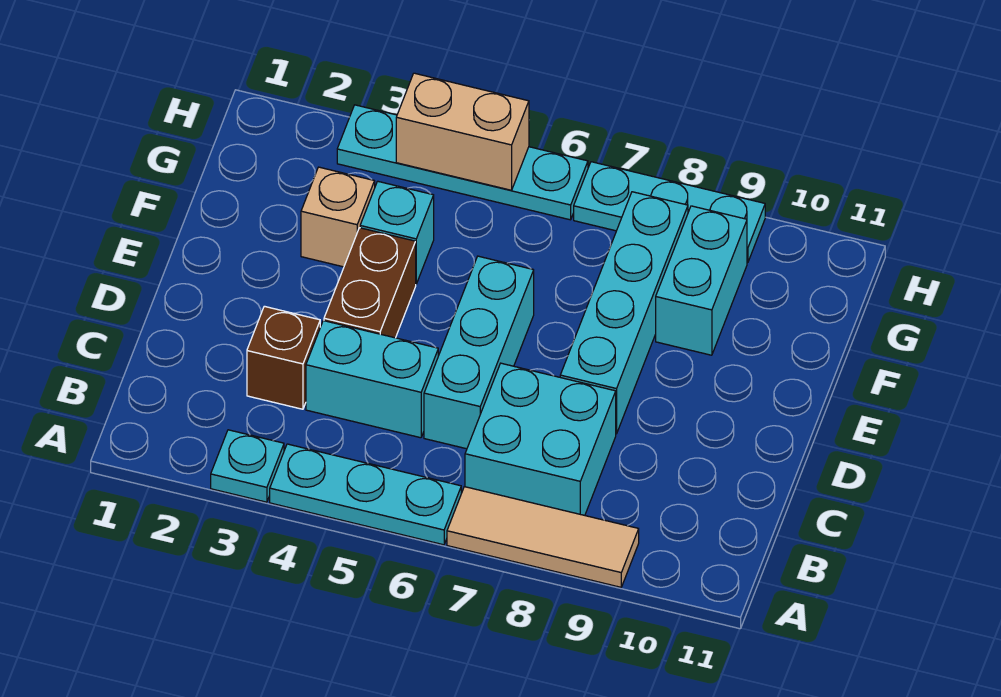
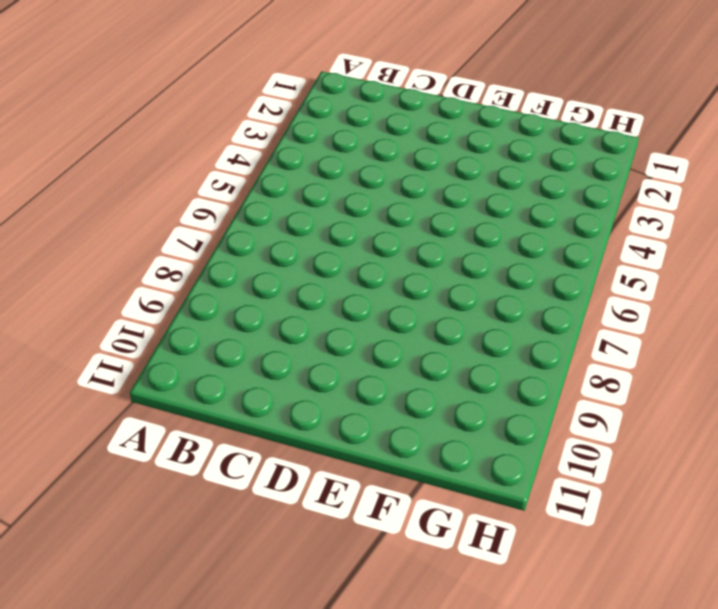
none -> cyan 1x1 plate [211,430,284,502]
none -> cyan 1x3 plate [270,444,461,545]
none -> tan 1x3 tile [447,487,639,587]

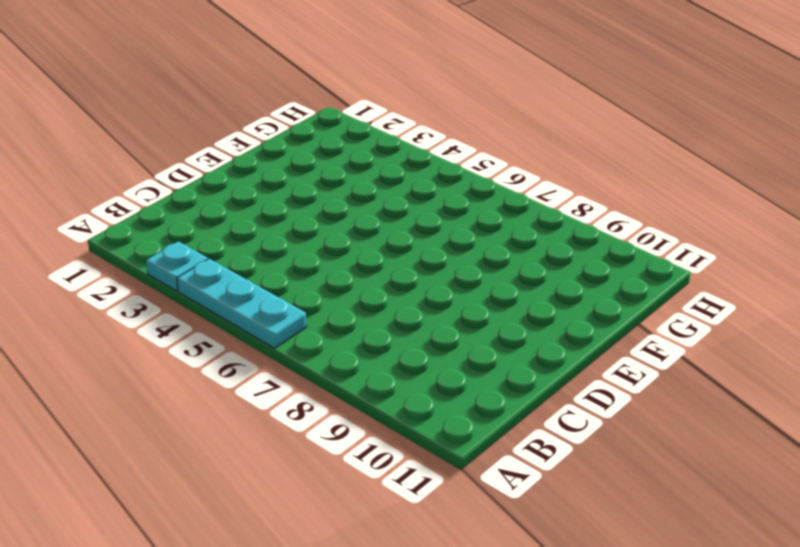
none -> tan 1x3 tile [447,487,639,587]
none -> cyan 2x2 brick [465,363,616,515]
none -> brown 1x1 brick [247,306,320,409]

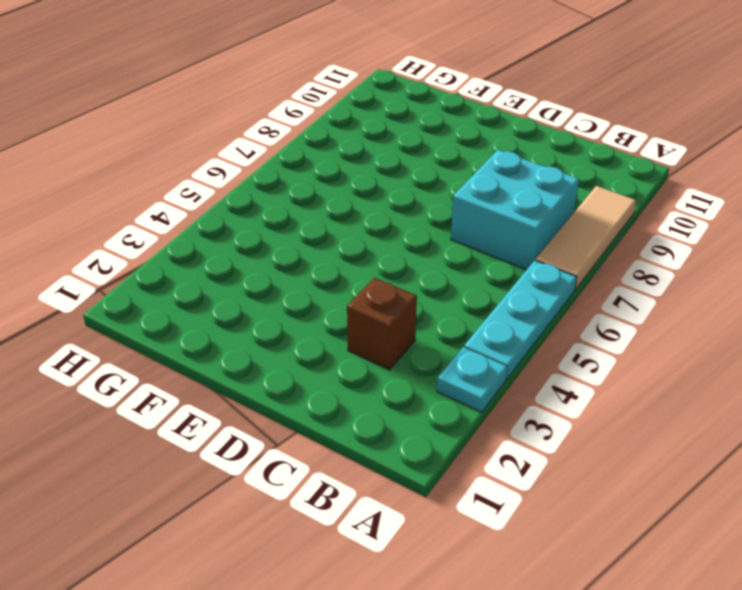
none -> cyan 1x2 brick [306,321,438,438]
none -> cyan 1x3 brick [424,256,534,449]
none -> brown 1x2 brick [324,228,416,338]

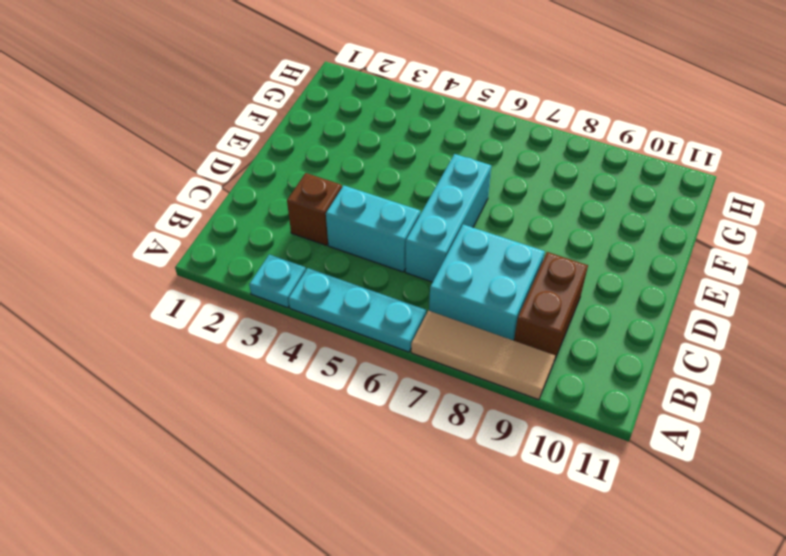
brown 1x2 brick [514,252,588,361] -> brown 1x2 brick moved to [324,228,416,338]
none -> cyan 1x4 brick [560,192,688,434]
none -> tan 1x1 brick [301,167,375,267]
none -> cyan 1x1 brick [360,181,434,284]

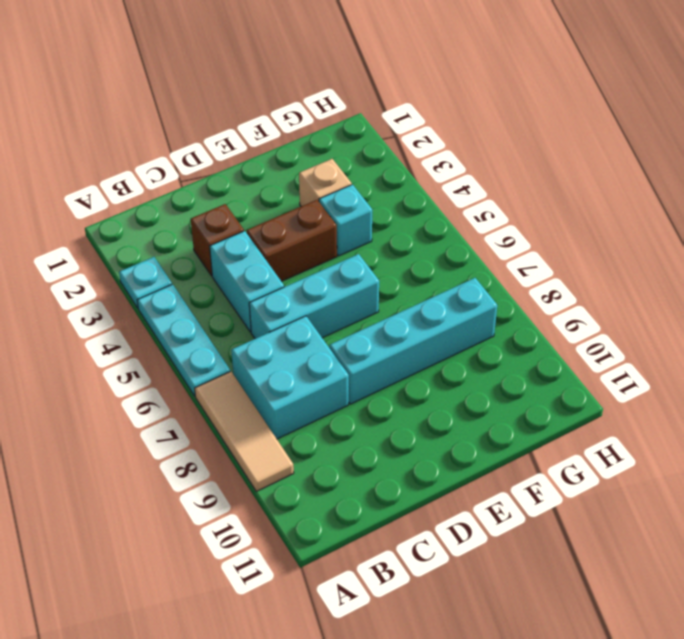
none -> cyan 1x2 brick [656,206,747,355]
none -> cyan 1x4 plate [337,105,588,220]
none -> cyan 1x3 plate [574,162,765,262]

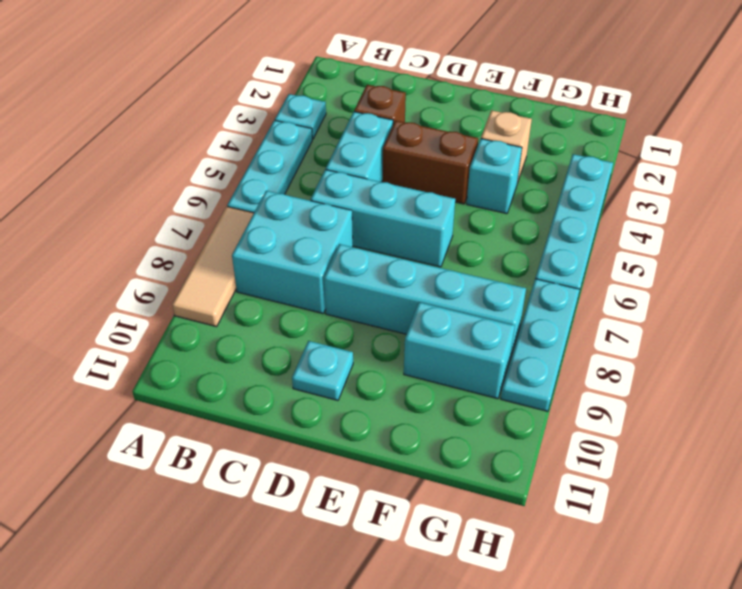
cyan 1x1 plate [292,341,353,400] -> none
none -> tan 1x2 brick [396,73,529,190]

